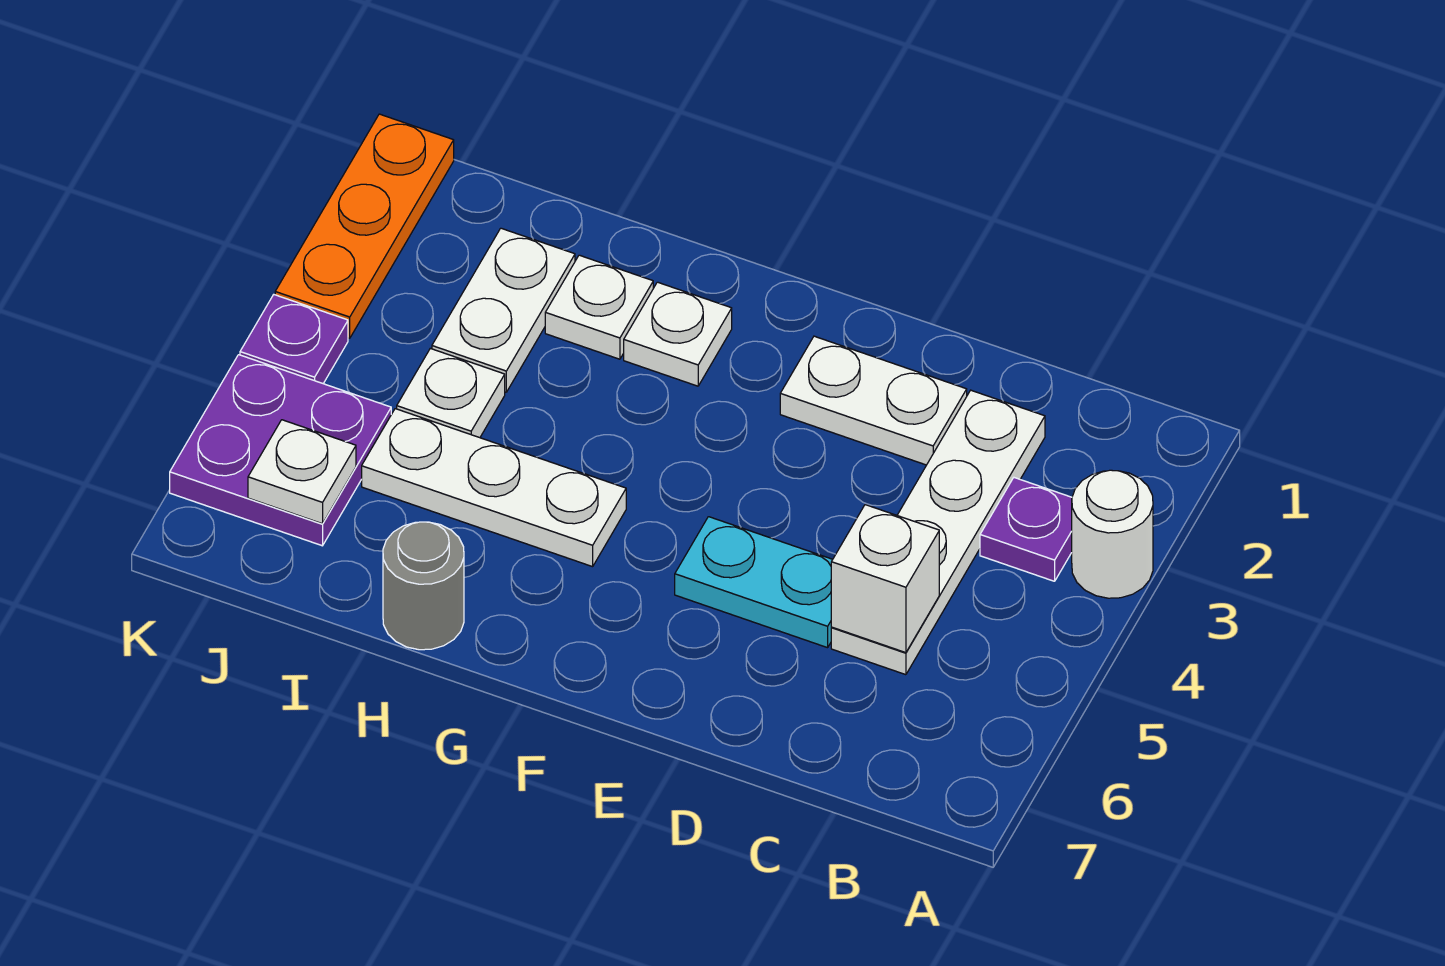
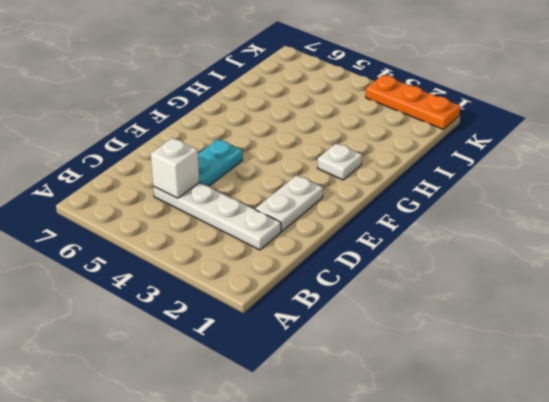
none -> white 1x1 round brick [1072,470,1153,598]
none -> purple 1x1 plate [980,478,1072,581]
none -> white 1x3 plate [362,409,626,567]

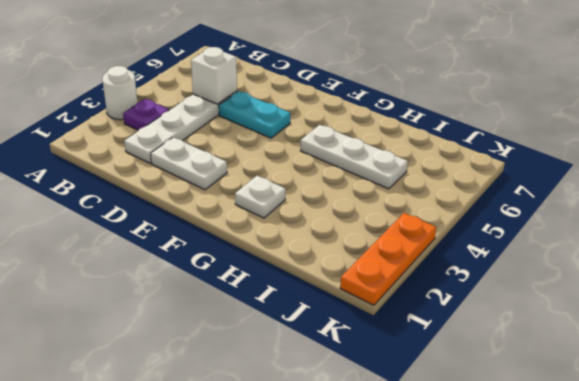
none -> white 1x1 plate [545,255,653,359]
none -> grey 1x1 round brick [383,522,464,650]
none -> white 1x2 plate [432,228,575,392]

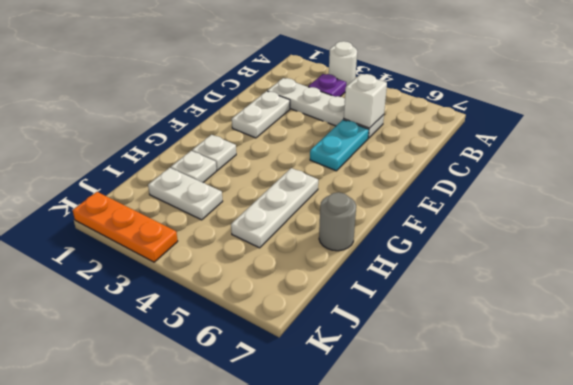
none -> white 1x1 plate [397,348,505,438]
none -> purple 2x2 plate [170,355,391,546]
none -> purple 1x1 plate [240,295,348,383]

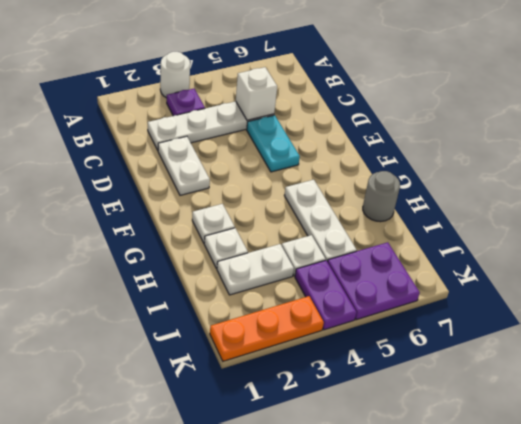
purple 1x2 plate [295,260,356,330] -> purple 1x1 plate [240,295,348,383]
none -> white 1x1 plate [248,420,356,524]

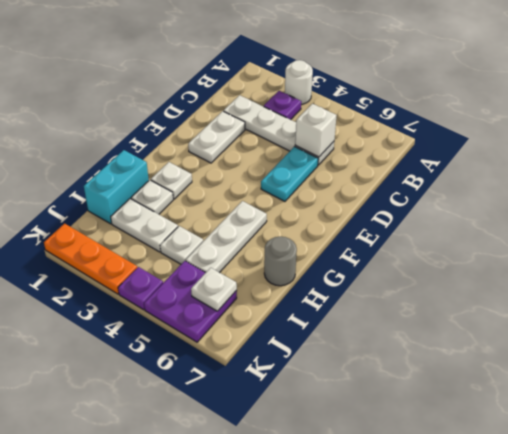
cyan 1x2 brick [84,150,149,224] -> none

